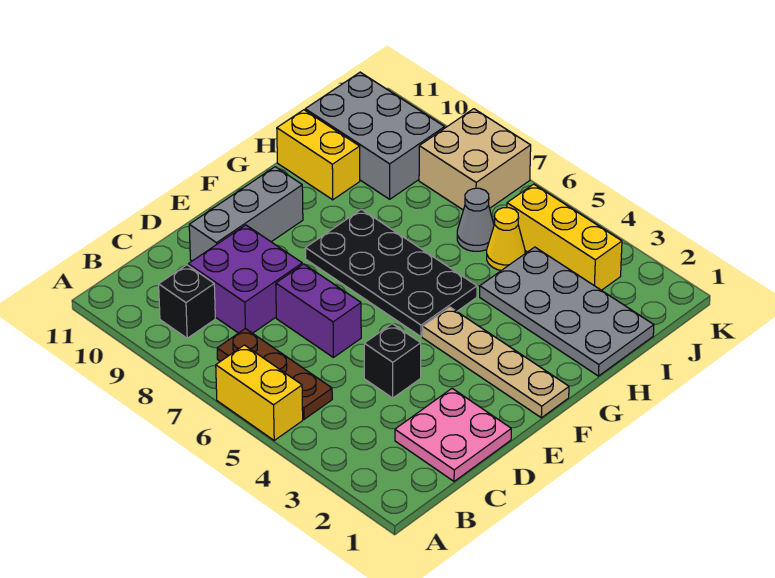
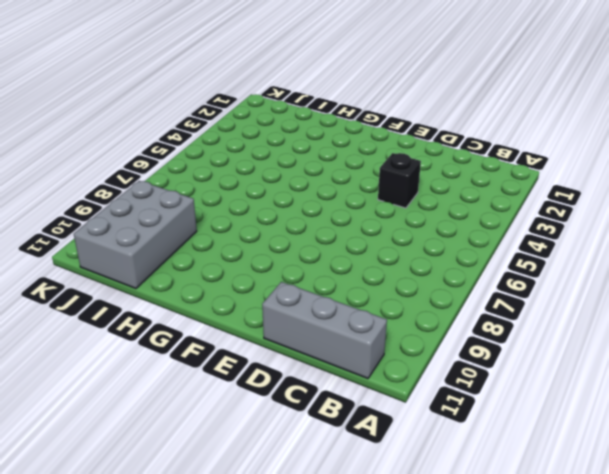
grey 1x3 brick [262,282,387,379] -> grey 1x3 brick moved to [189,167,303,261]
none -> yellow 1x2 brick [216,345,303,440]
none -> brown 1x3 plate [217,328,332,419]
none -> black 1x1 brick [159,265,215,338]

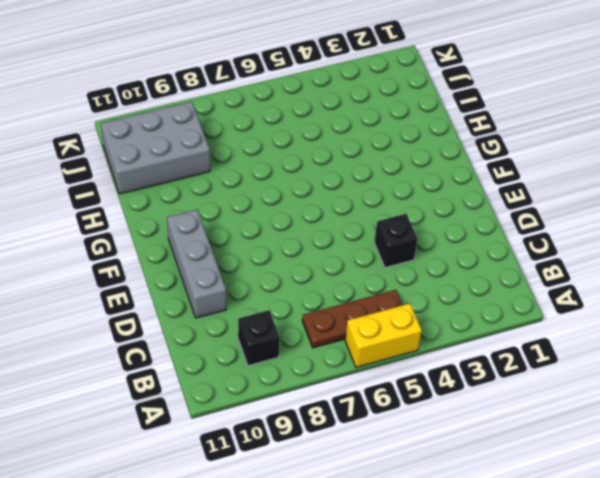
none -> pink 2x2 plate [395,389,511,481]
none -> purple 2x2 brick [188,225,302,333]
none -> purple 1x2 brick [276,264,361,357]

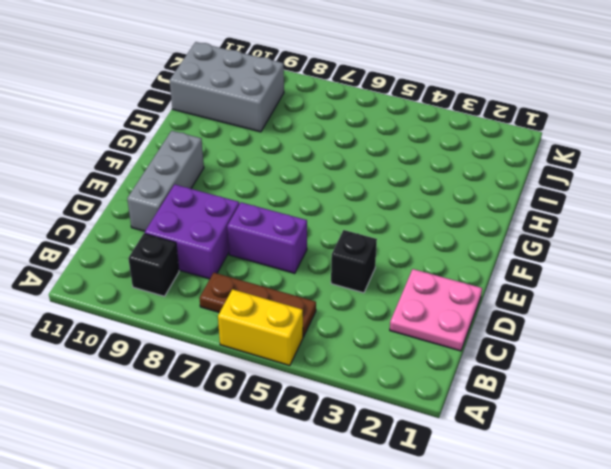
none -> tan 1x4 plate [422,307,569,418]
none -> black 2x4 plate [305,209,477,337]
none -> grey 2x4 plate [480,247,654,376]

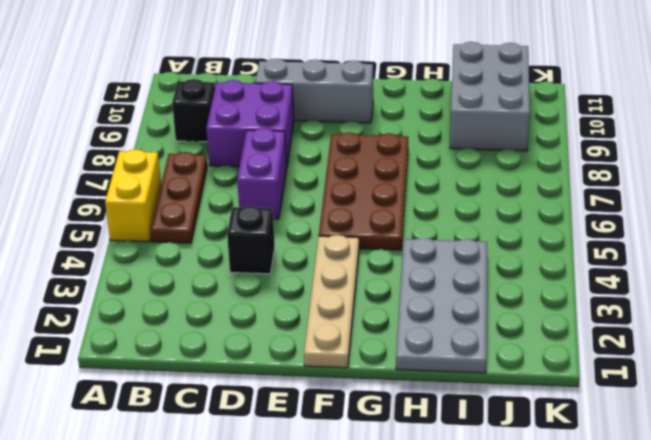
brown 2x4 plate [319,132,408,250] -> black 2x4 plate [305,209,477,337]
none -> pink 2x2 plate [395,389,511,481]
none -> yellow 1x2 brick [277,110,360,200]
none -> yellow 1x1 cone [487,208,525,270]

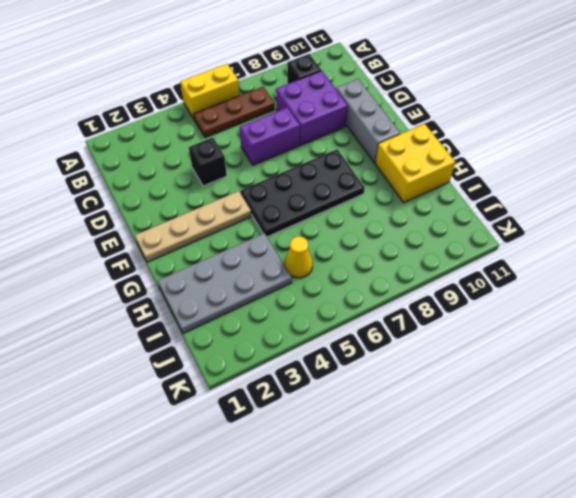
yellow 2x2 brick [375,124,455,203] -> yellow 1x2 brick [277,110,360,200]
none -> pink 2x2 plate [395,389,511,481]
none -> grey 1x1 cone [457,188,494,251]
none -> grey 2x3 brick [305,72,445,199]

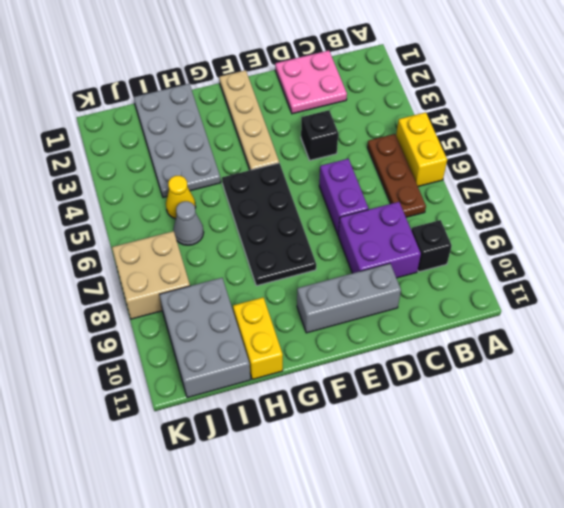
none -> yellow 1x3 brick [507,184,622,290]

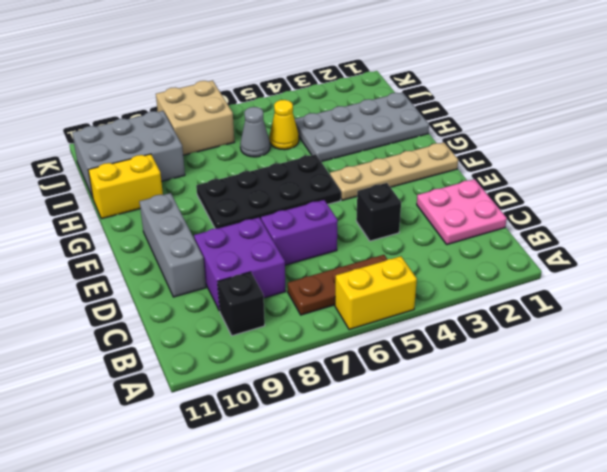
none -> yellow 1x3 brick [507,184,622,290]

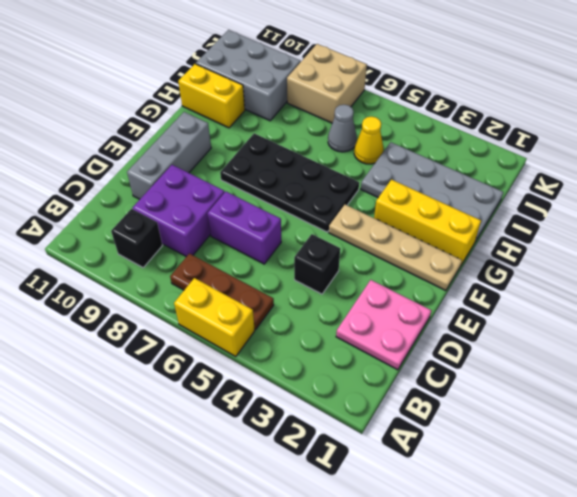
yellow 1x3 brick [374,179,481,265] -> yellow 1x3 brick moved to [507,184,622,290]

